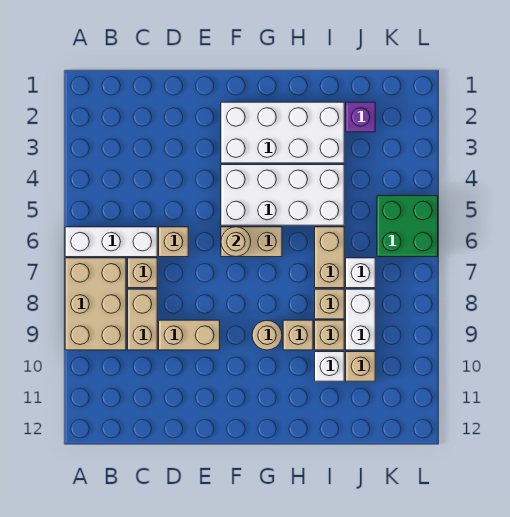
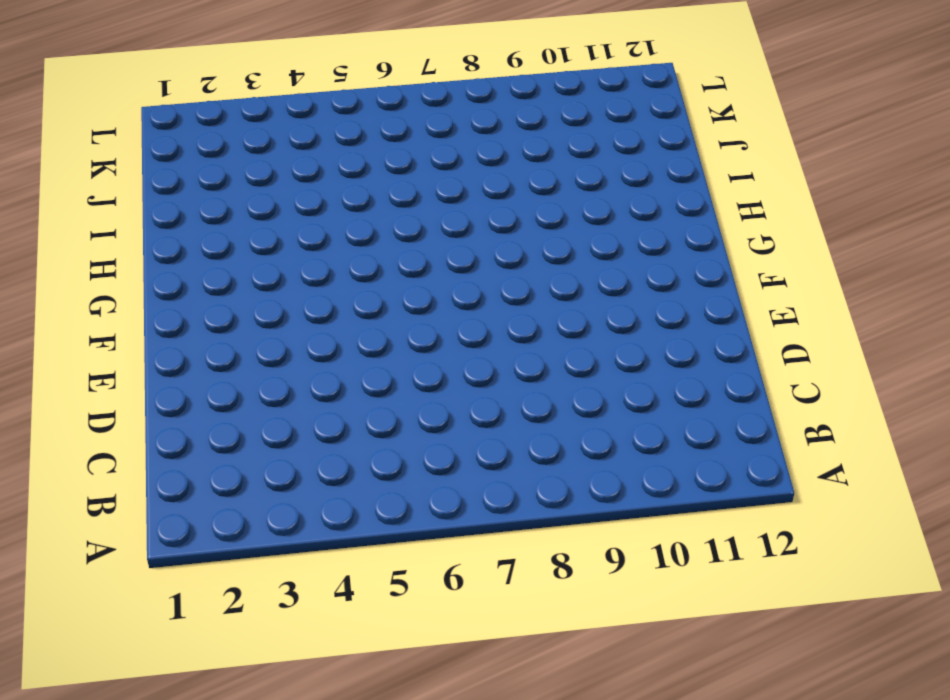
none -> white 1x3 brick [65,227,157,257]
none -> tan 2x3 brick [65,258,126,350]
none -> tan 1x1 brick [128,258,157,288]

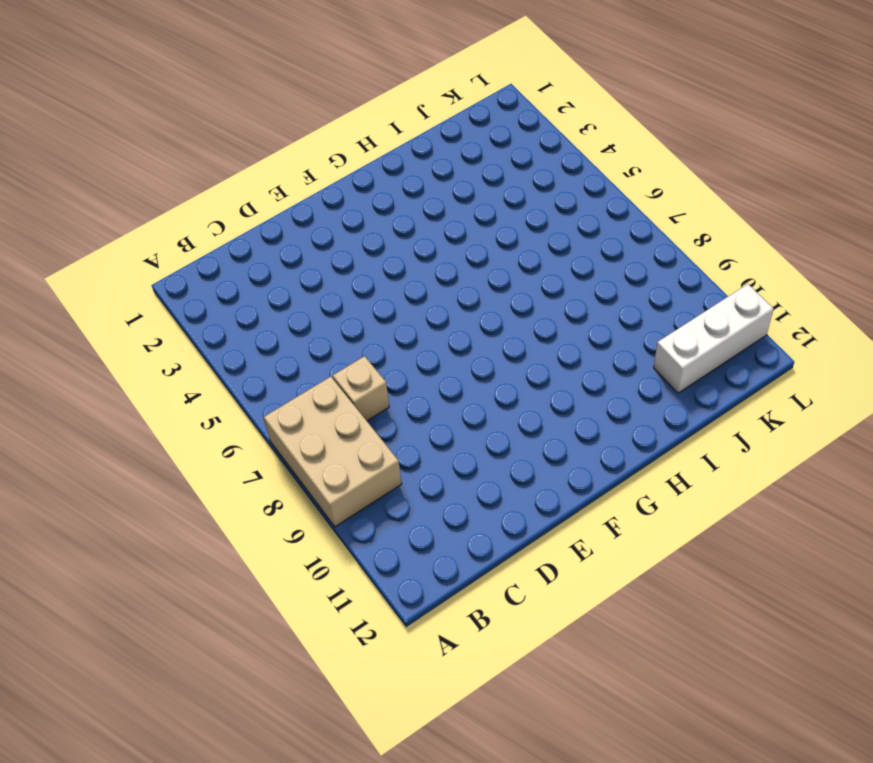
white 1x3 brick [654,284,773,393] -> white 1x3 brick moved to [65,227,157,257]
none -> tan 1x2 brick [128,289,157,350]
none -> tan 1x1 brick [159,227,188,257]
none -> tan 1x2 brick [159,320,220,350]

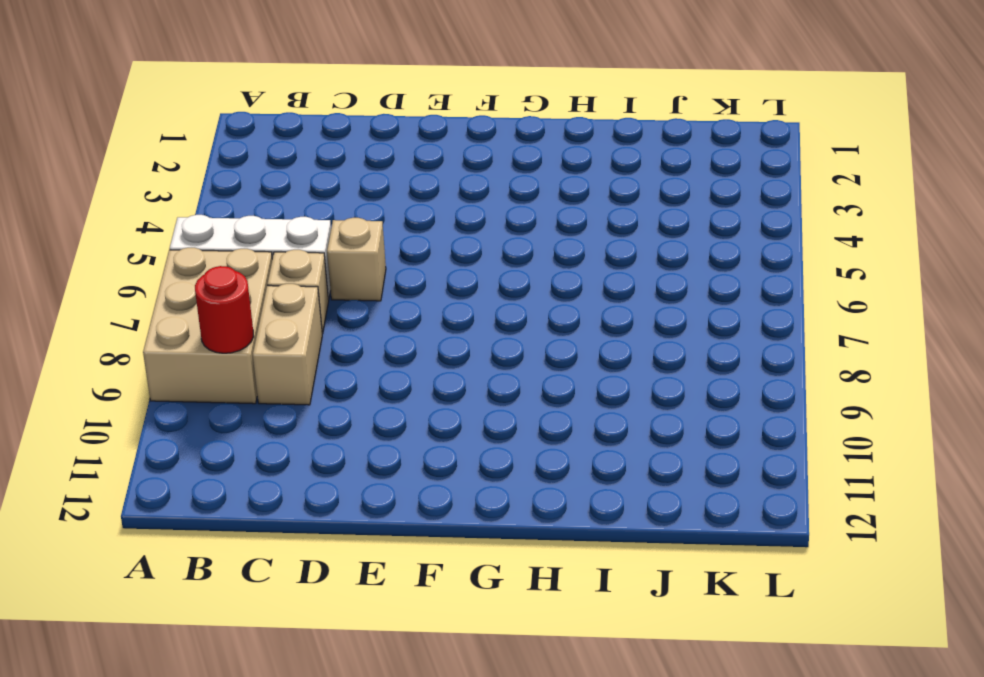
red 1x1 round brick [195,266,254,353] -> none
none -> tan 1x2 brick [159,320,220,350]
none -> white 2x4 brick [221,102,344,163]
none -> white 2x4 brick [221,165,344,225]

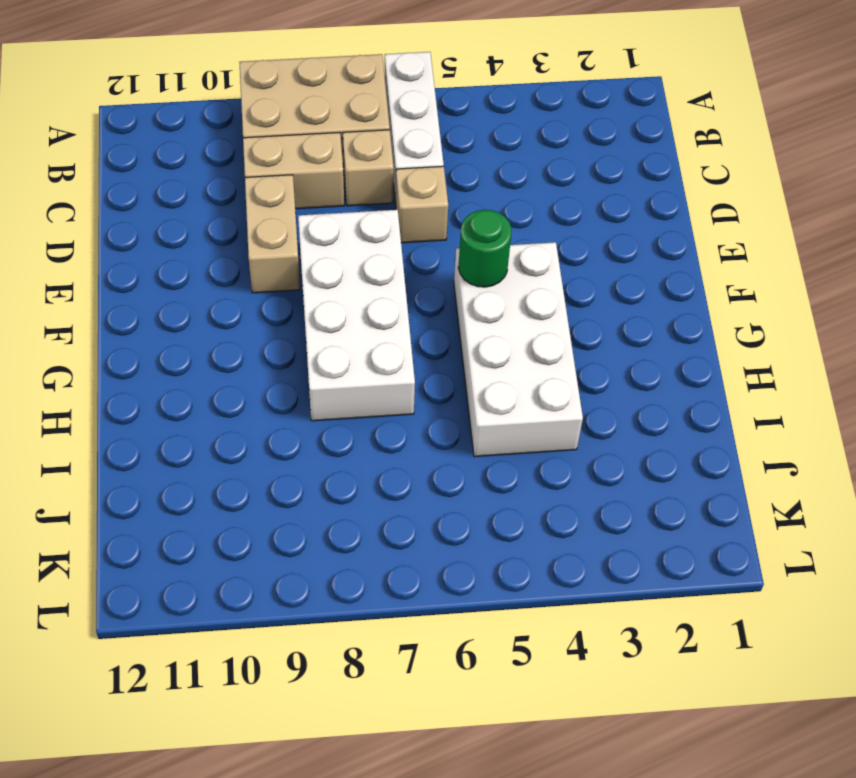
white 2x4 brick [298,210,415,421] -> white 2x4 brick moved to [221,102,344,163]
green 1x1 round brick [458,210,512,287] -> none
none -> tan 1x2 brick [221,227,282,257]
none -> tan 1x1 round brick [252,321,282,350]
none -> tan 1x1 brick [283,320,313,350]

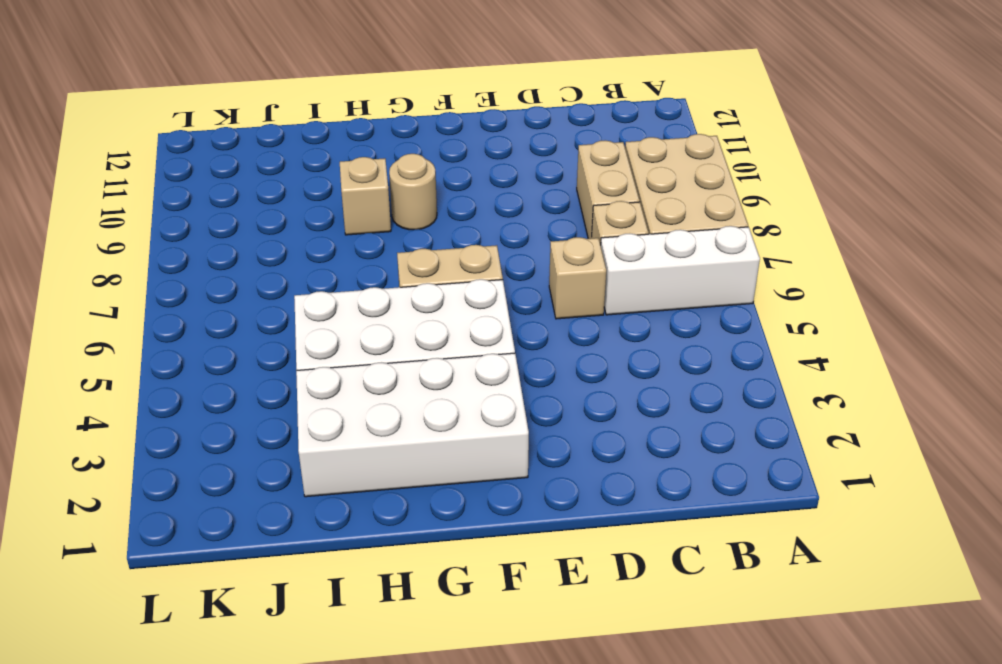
none -> tan 1x2 brick [159,320,220,350]
none -> tan 1x2 brick [315,227,344,288]
none -> tan 1x1 brick [315,289,344,319]

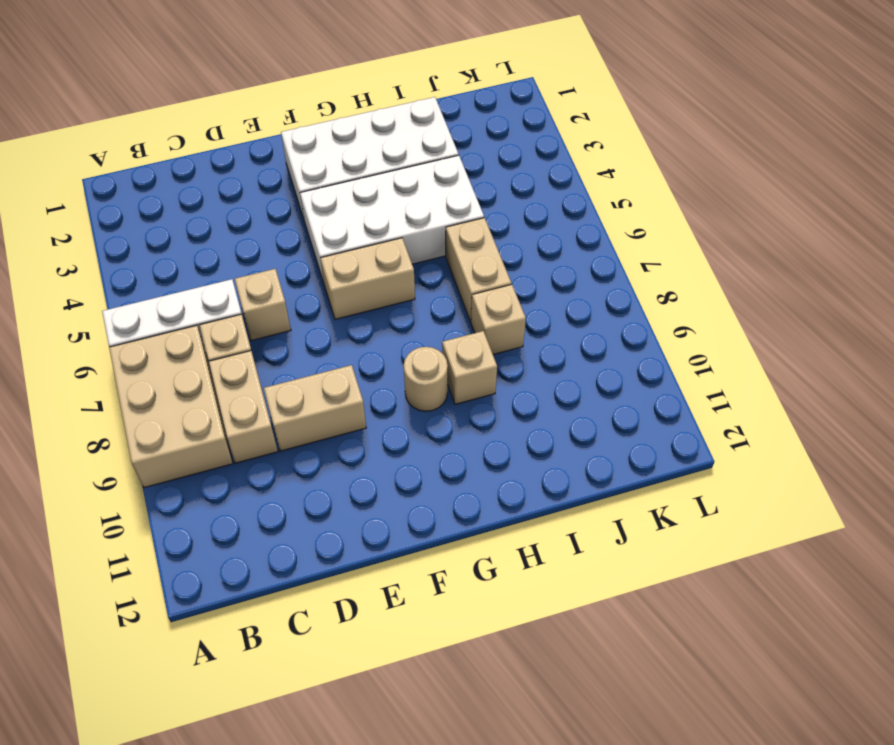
none -> tan 1x1 brick [315,320,344,350]
none -> white 1x1 brick [315,352,344,381]
none -> purple 1x1 brick [346,102,375,132]

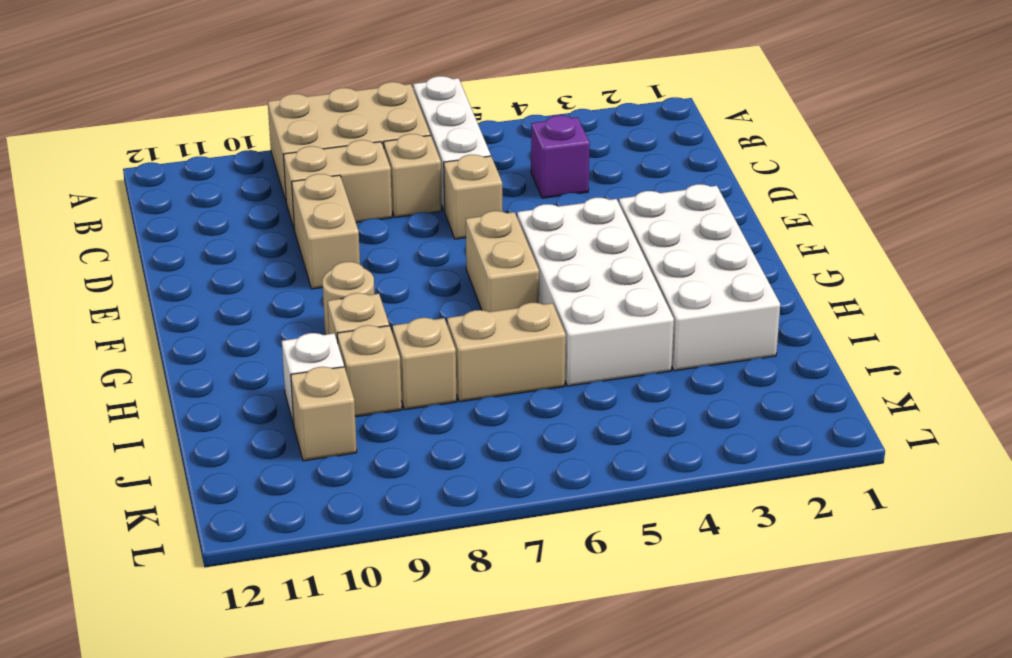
purple 1x1 brick [531,115,590,198] -> purple 1x1 brick moved to [346,102,375,132]
none -> white 1x1 brick [346,258,375,288]
none -> white 1x2 brick [346,289,375,350]
none -> green 2x2 brick [377,196,438,257]

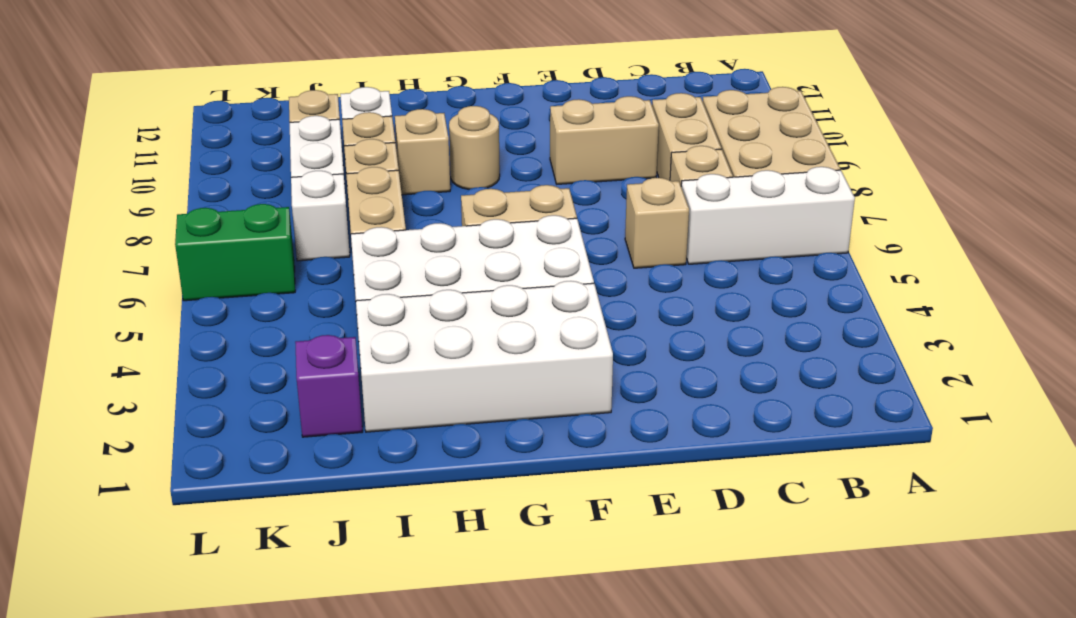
green 1x2 brick [175,204,295,301] -> green 2x2 brick [377,196,438,257]
none -> tan 1x1 round brick [221,227,251,257]

